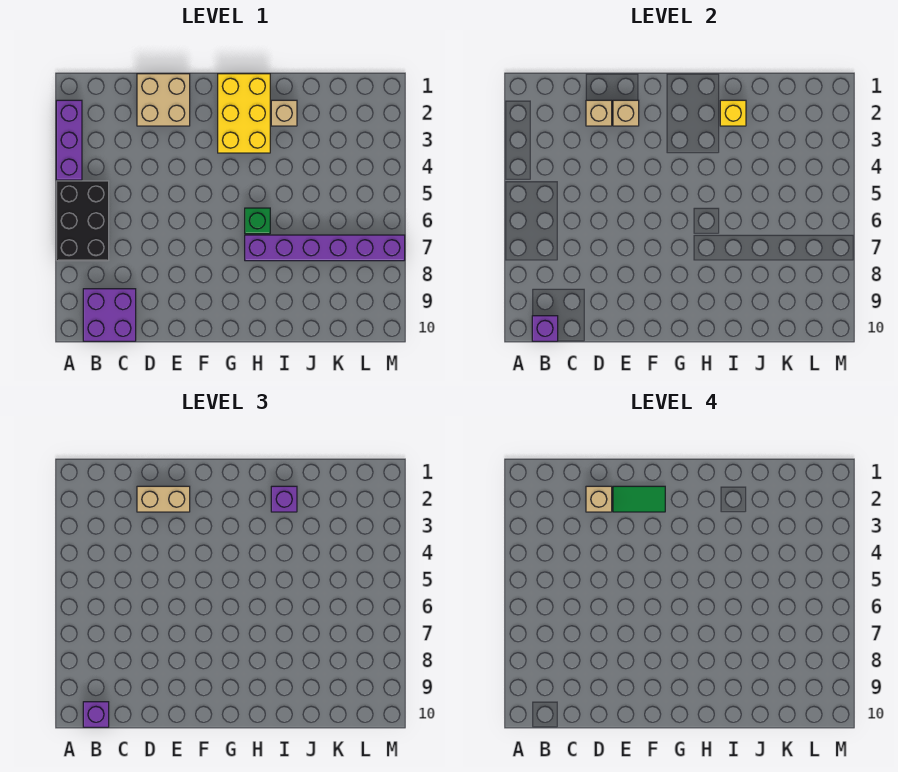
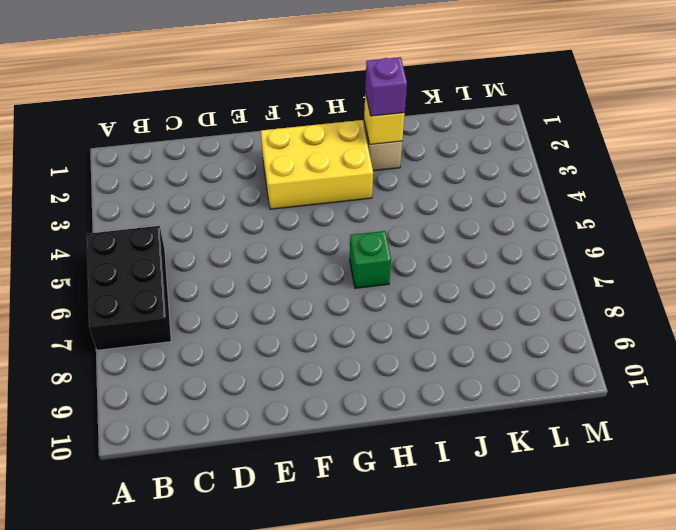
yellow 2x3 brick [261,120,373,209] -> yellow 2x3 brick turned to [218,74,270,153]
none -> purple 1x3 brick [56,100,82,180]
none -> purple 2x2 brick [83,289,136,341]
none -> tan 2x2 brick [137,74,190,126]

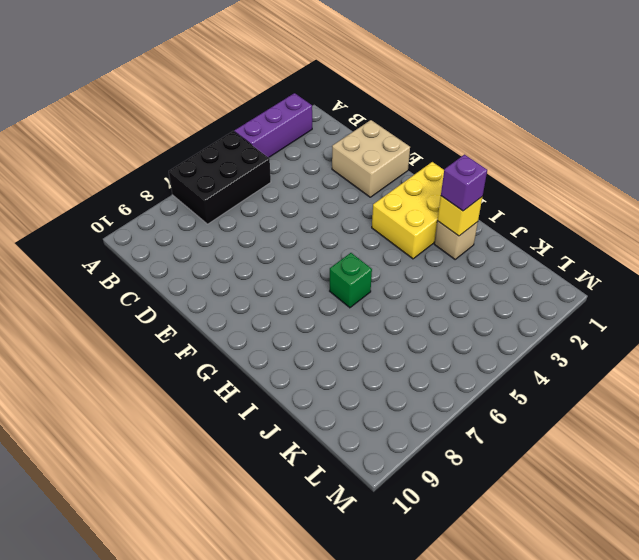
none -> purple 2x2 brick [83,289,136,341]
none -> purple 1x6 brick [245,235,405,261]
none -> purple 1x1 brick [532,316,558,341]

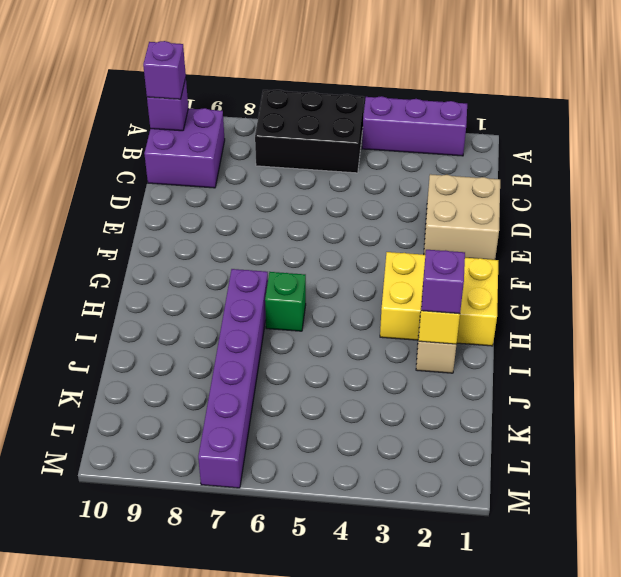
none -> tan 1x1 brick [586,100,612,126]
none -> tan 1x1 brick [613,100,639,126]
none -> tan 1x2 brick [137,486,190,512]

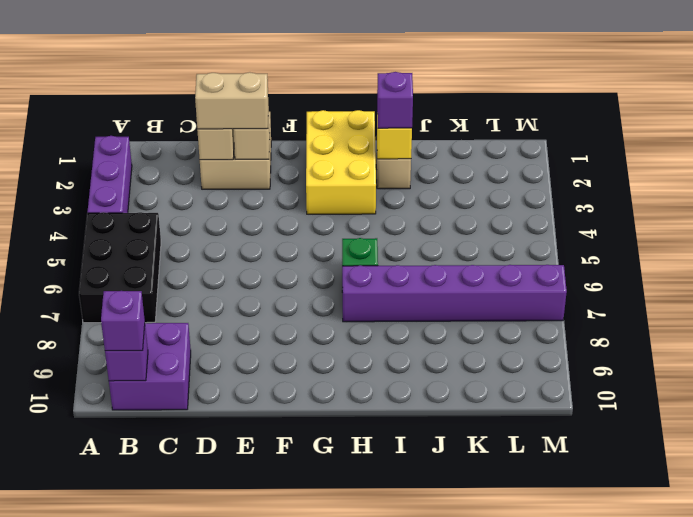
none -> tan 1x1 brick [586,486,612,512]
none -> green 1x2 tile [613,486,665,512]

